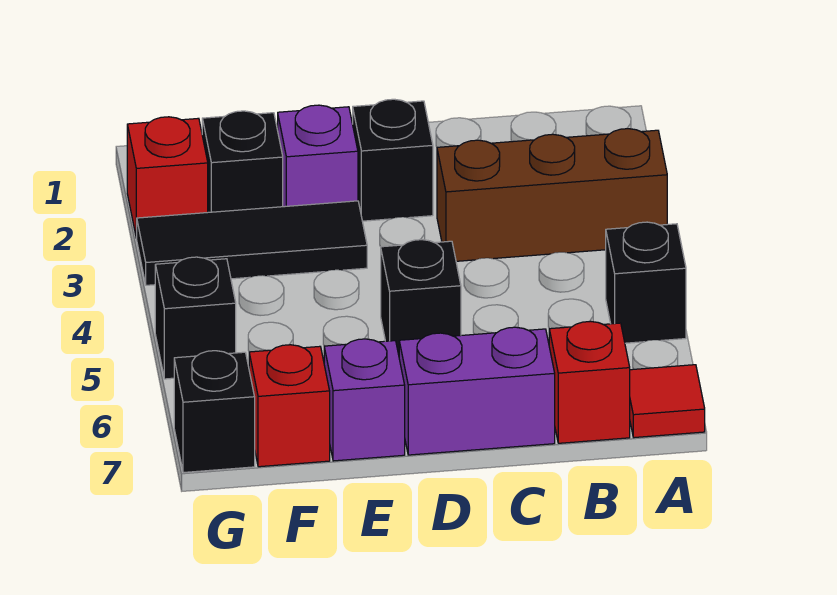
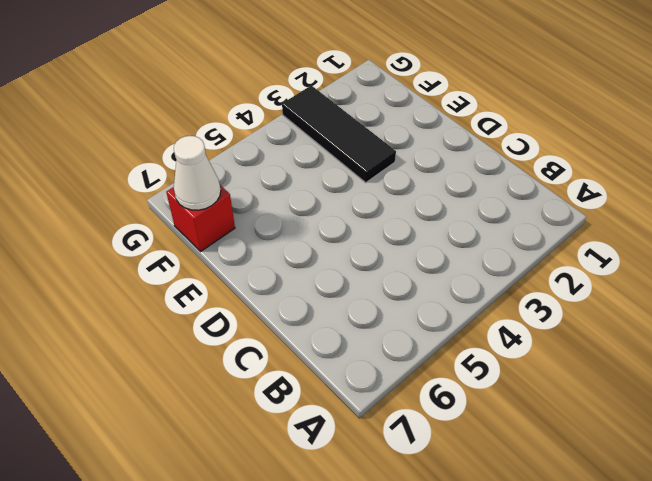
white 1x1 cone [174,136,221,210] -> none
none -> brown 1x3 brick [437,129,667,261]
none -> black 1x1 brick [606,222,686,343]
none -> red 1x1 tile [630,365,705,438]

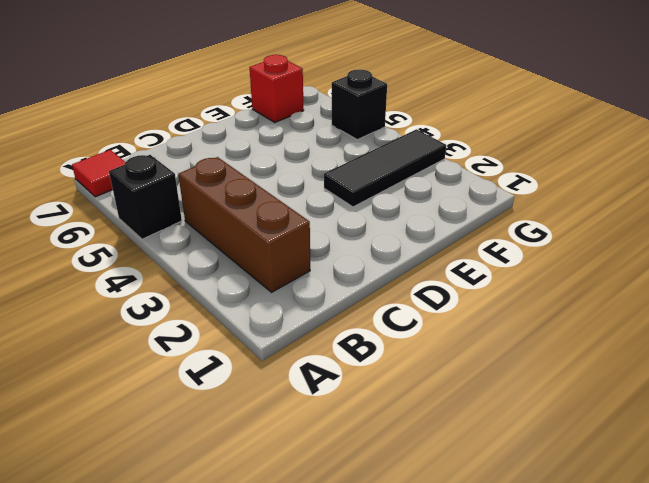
brown 1x3 brick [178,157,310,292] -> brown 1x3 brick turned to [437,129,667,261]
none -> red 1x1 brick [549,321,630,443]
none -> purple 1x2 brick [399,327,555,455]
none -> black 1x1 brick [353,99,433,221]

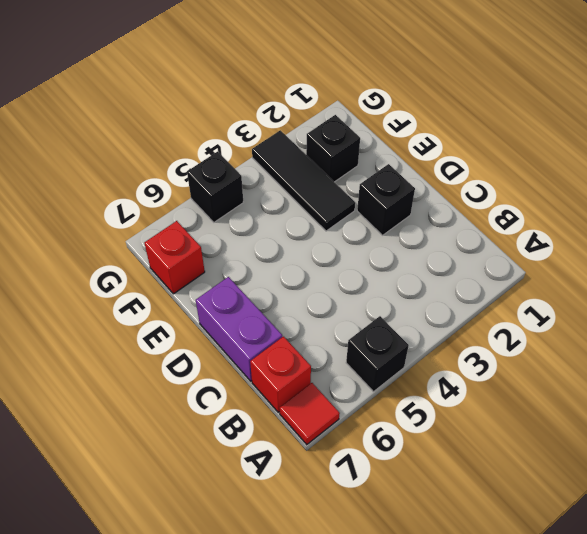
none -> brown 1x3 brick [437,129,667,261]
none -> black 1x1 brick [381,240,461,355]
none -> purple 1x1 brick [278,105,358,207]

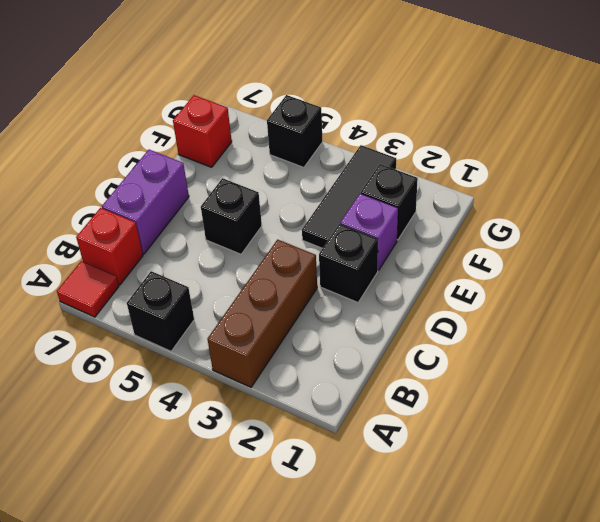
none -> purple 1x1 brick [324,339,405,461]
none -> red 1x1 brick [127,117,208,238]
none -> black 1x1 brick [174,351,255,473]

